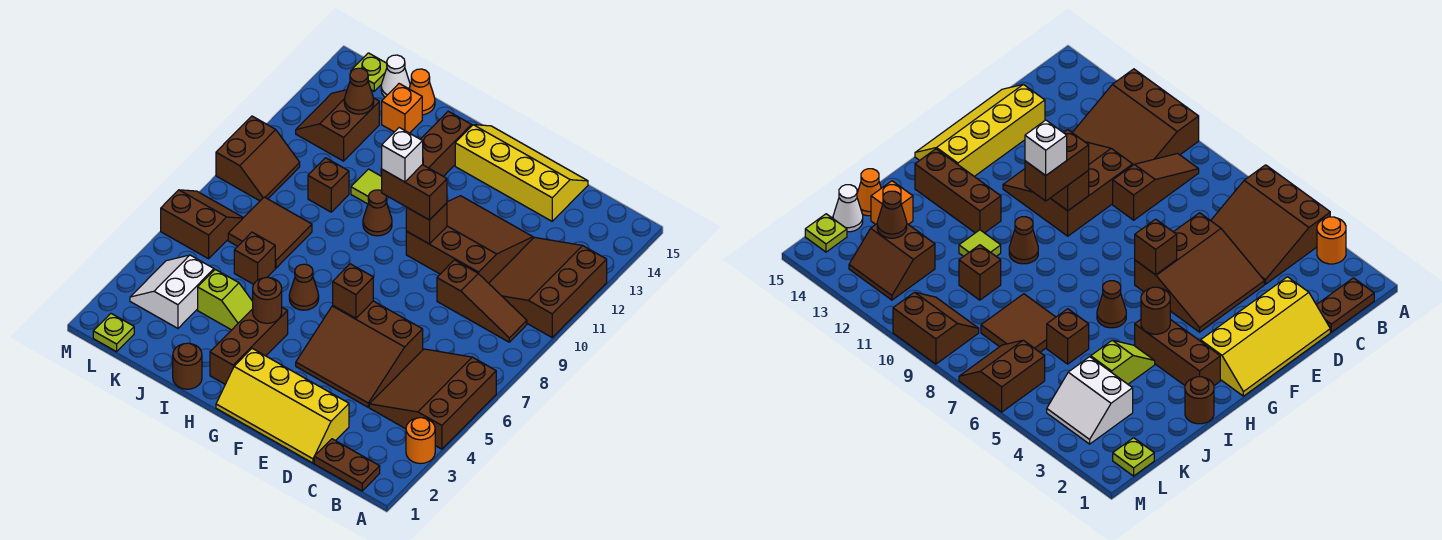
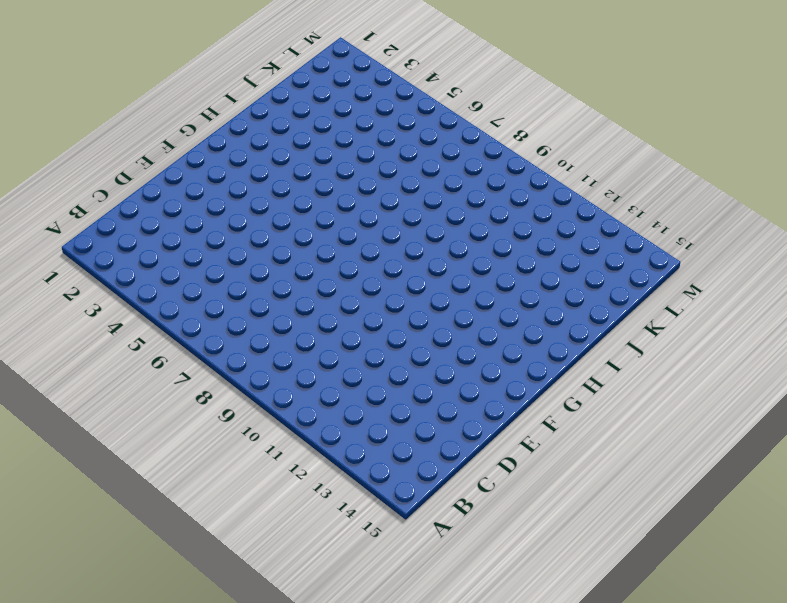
none -> orange 1x1 round brick [406,418,435,464]
none -> brown 3x3 slope [369,349,496,449]
none -> brown 3x3 slope [489,237,607,337]
none -> brown 1x2 plate [314,439,380,491]

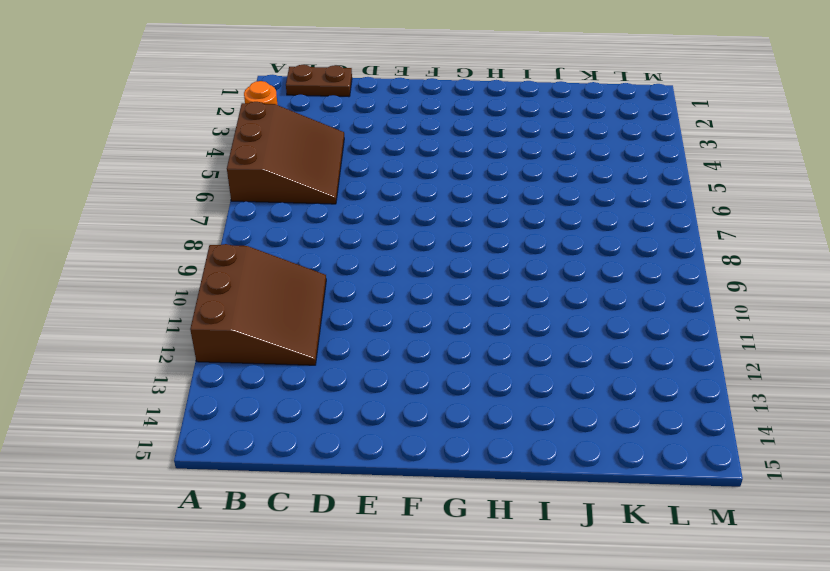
none -> brown 1x3 slope [437,260,527,342]
none -> yellow 2x4 slope [216,349,349,463]
none -> brown 3x3 slope [296,301,423,407]
none -> brown 3x3 slope [406,196,533,283]

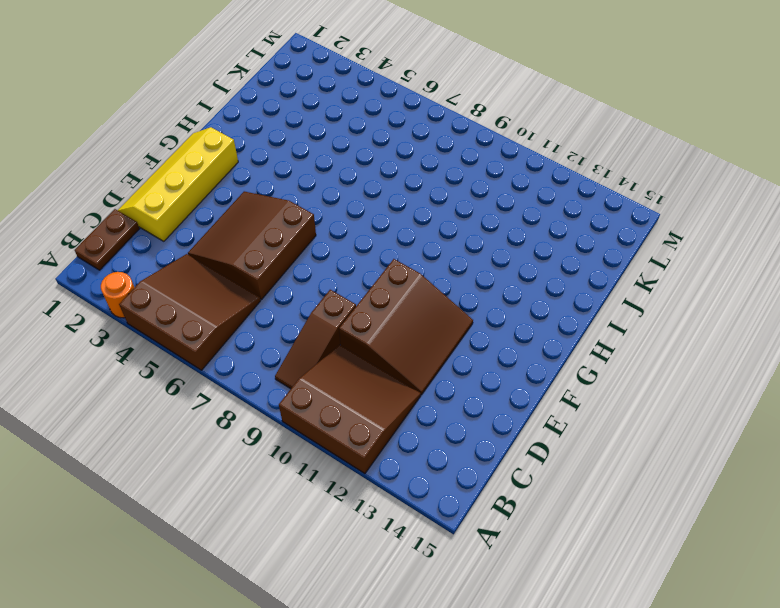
none -> yellow 2x4 slope [455,125,588,221]
none -> brown 1x3 brick [210,307,288,384]
none -> brown 1x1 cone [289,264,319,310]
none -> brown 1x1 cone [363,190,392,236]

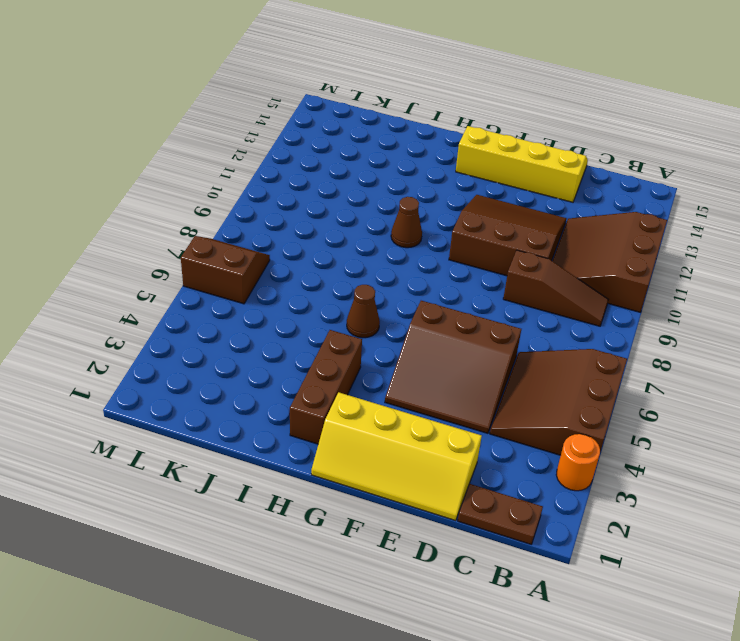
none -> brown 1x3 brick [421,111,472,177]
none -> brown 1x1 round brick [173,343,202,389]
none -> lime 1x2 slope [198,269,253,330]
none -> lime 1x1 tile [351,169,382,204]

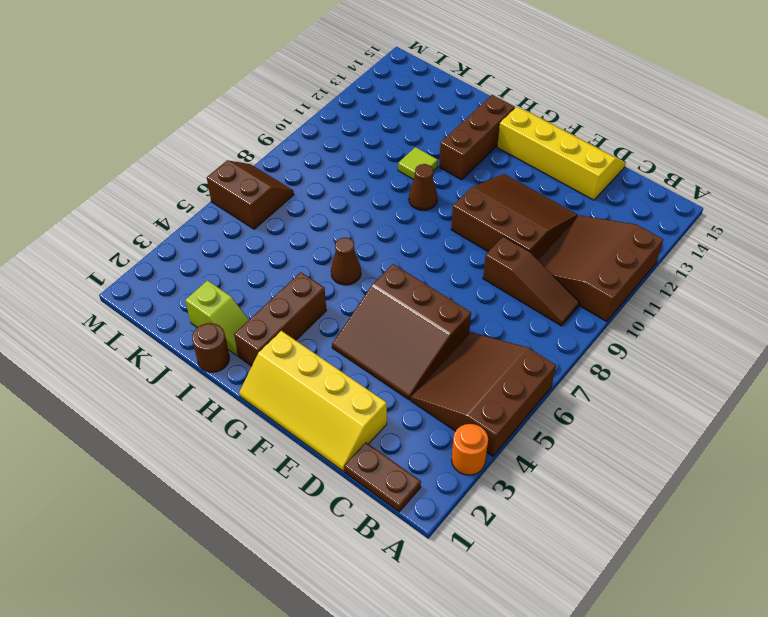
lime 1x2 slope [185,281,249,356] -> lime 1x2 slope moved to [198,269,253,330]
none -> brown 1x1 brick [234,232,275,284]
none -> brown 2x2 tile [228,197,312,268]
none -> brown 1x1 brick [308,158,349,212]
none -> orange 1x1 brick [382,84,422,133]

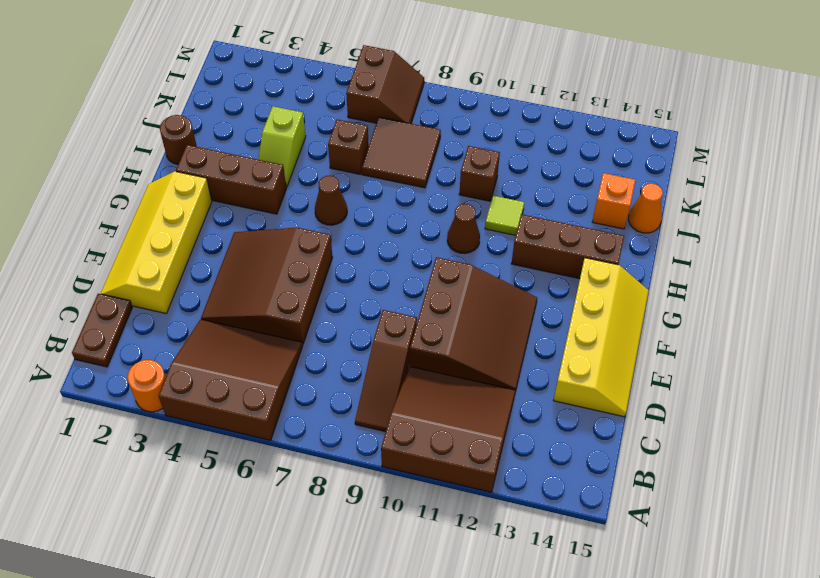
none -> white 2x2 slope [130,255,214,328]
none -> brown 2x2 slope [296,90,379,161]
none -> white 1x1 cone [381,55,410,97]
none -> lime 1x1 plate [93,314,134,352]

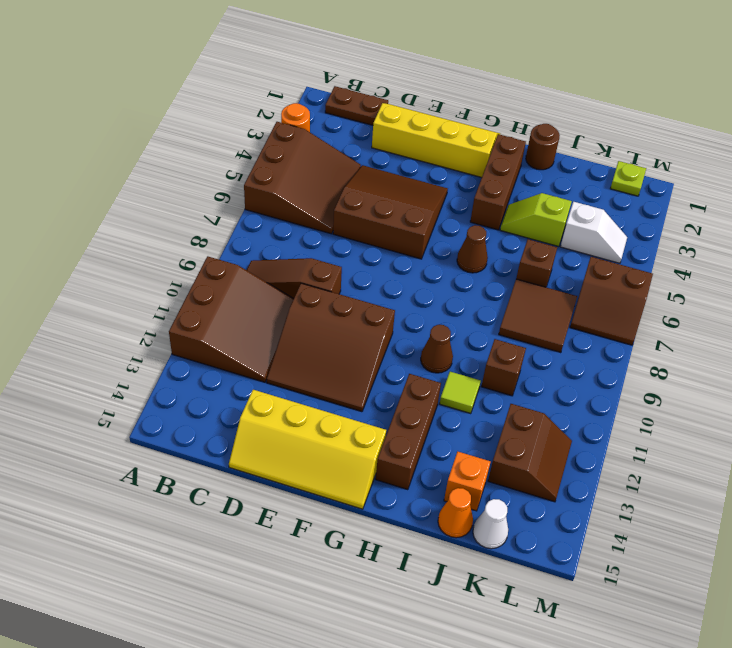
white 1x2 slope [561,202,627,263] -> white 2x2 slope [130,255,214,328]
none -> brown 2x2 slope [216,116,300,201]
none -> lime 1x1 plate [351,53,387,91]
none -> brown 1x1 brick [333,264,373,318]
none -> brown 1x1 brick [406,203,447,244]

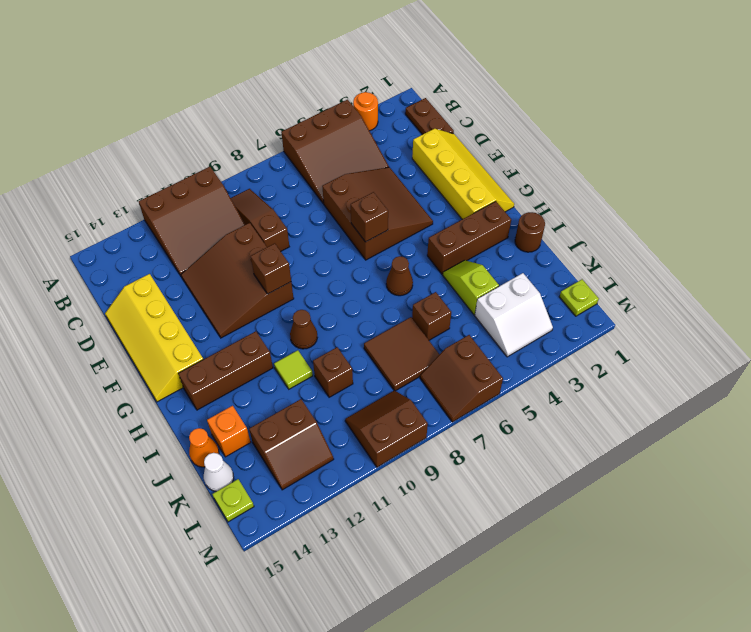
none -> brown 1x1 round brick [253,277,282,323]
none -> brown 1x1 cone [344,68,374,114]
none -> brown 1x2 brick [382,165,447,220]
none -> white 1x1 brick [382,128,423,182]

